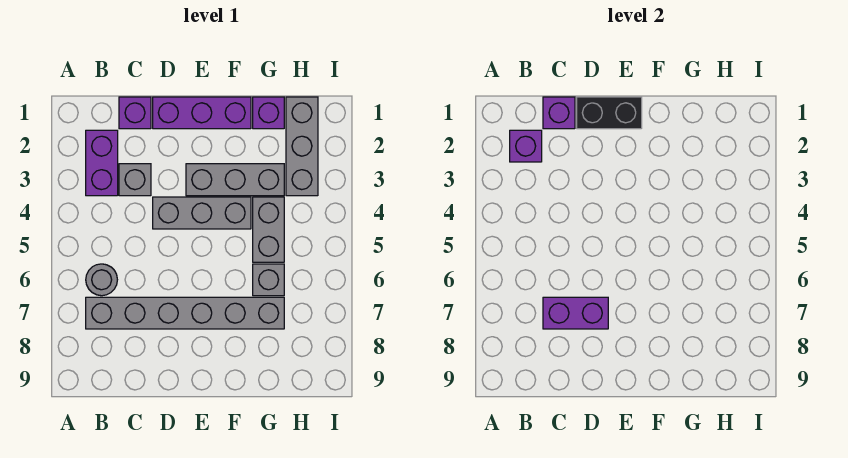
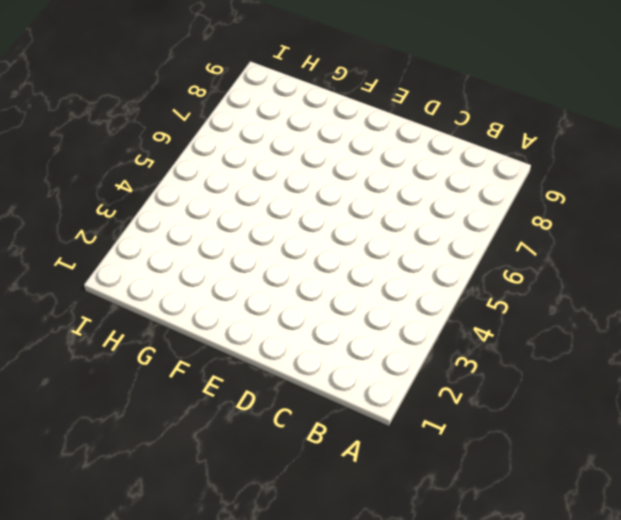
none -> purple 1x2 brick [86,130,118,196]
none -> grey 1x1 round brick [86,264,117,296]
none -> grey 1x6 brick [86,297,284,329]

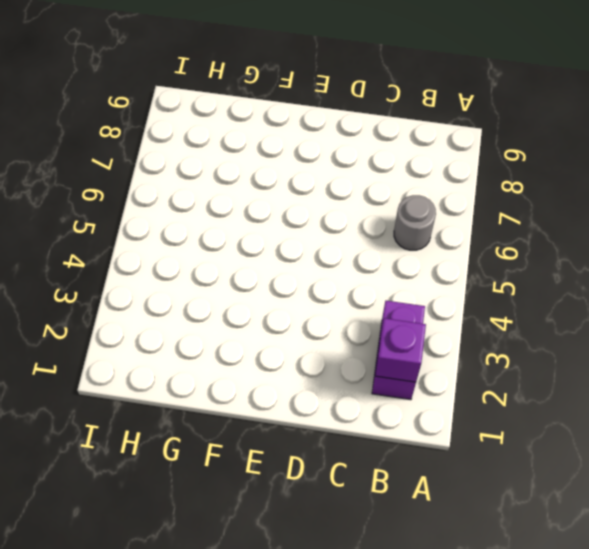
none -> grey 1x6 brick [86,297,284,329]
none -> purple 1x1 brick [119,97,151,129]
none -> grey 1x1 brick [119,164,151,196]

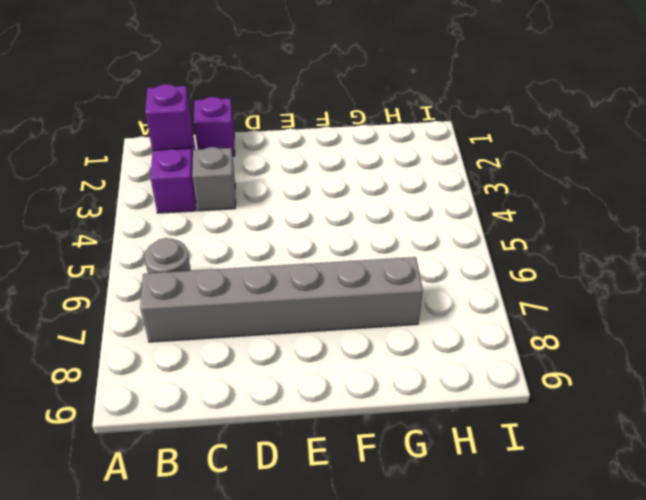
none -> purple 1x3 brick [153,97,251,129]
none -> grey 1x3 brick [153,197,251,229]
none -> grey 1x3 brick [186,164,284,196]

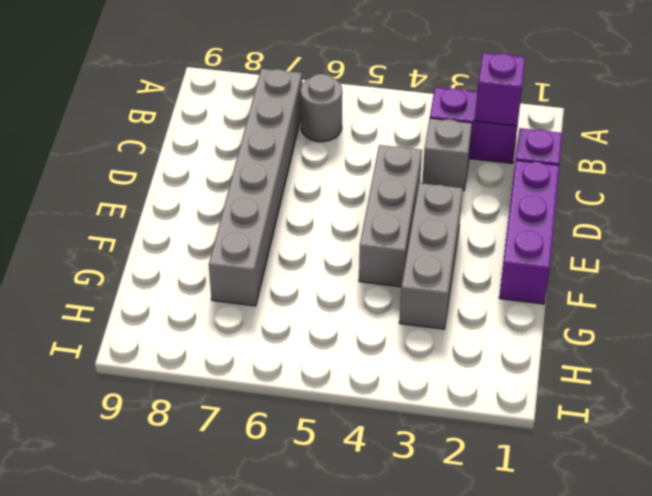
none -> purple 1x1 brick [253,97,284,129]
none -> grey 1x2 brick [253,197,284,262]
none -> grey 1x1 brick [253,264,284,296]

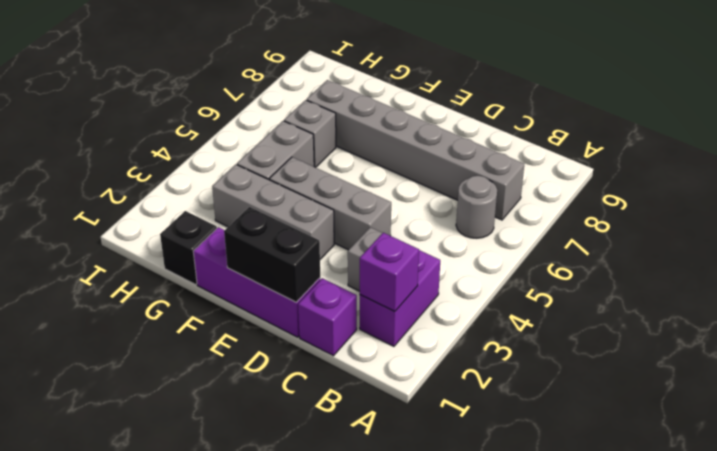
black 1x1 brick [160,211,217,285] -> purple 1x1 brick [253,97,284,129]
none -> grey 1x3 brick [286,97,318,196]
none -> purple 1x1 brick [543,97,575,129]
none -> purple 1x2 brick [543,297,608,329]

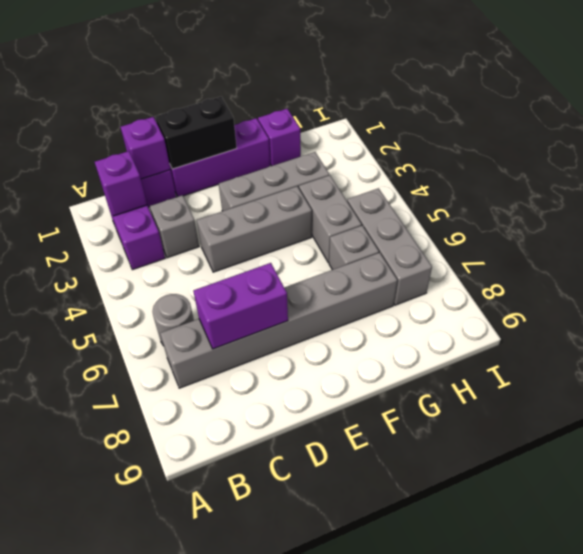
grey 1x3 brick [347,188,432,305] -> grey 1x3 brick moved to [286,97,318,196]

